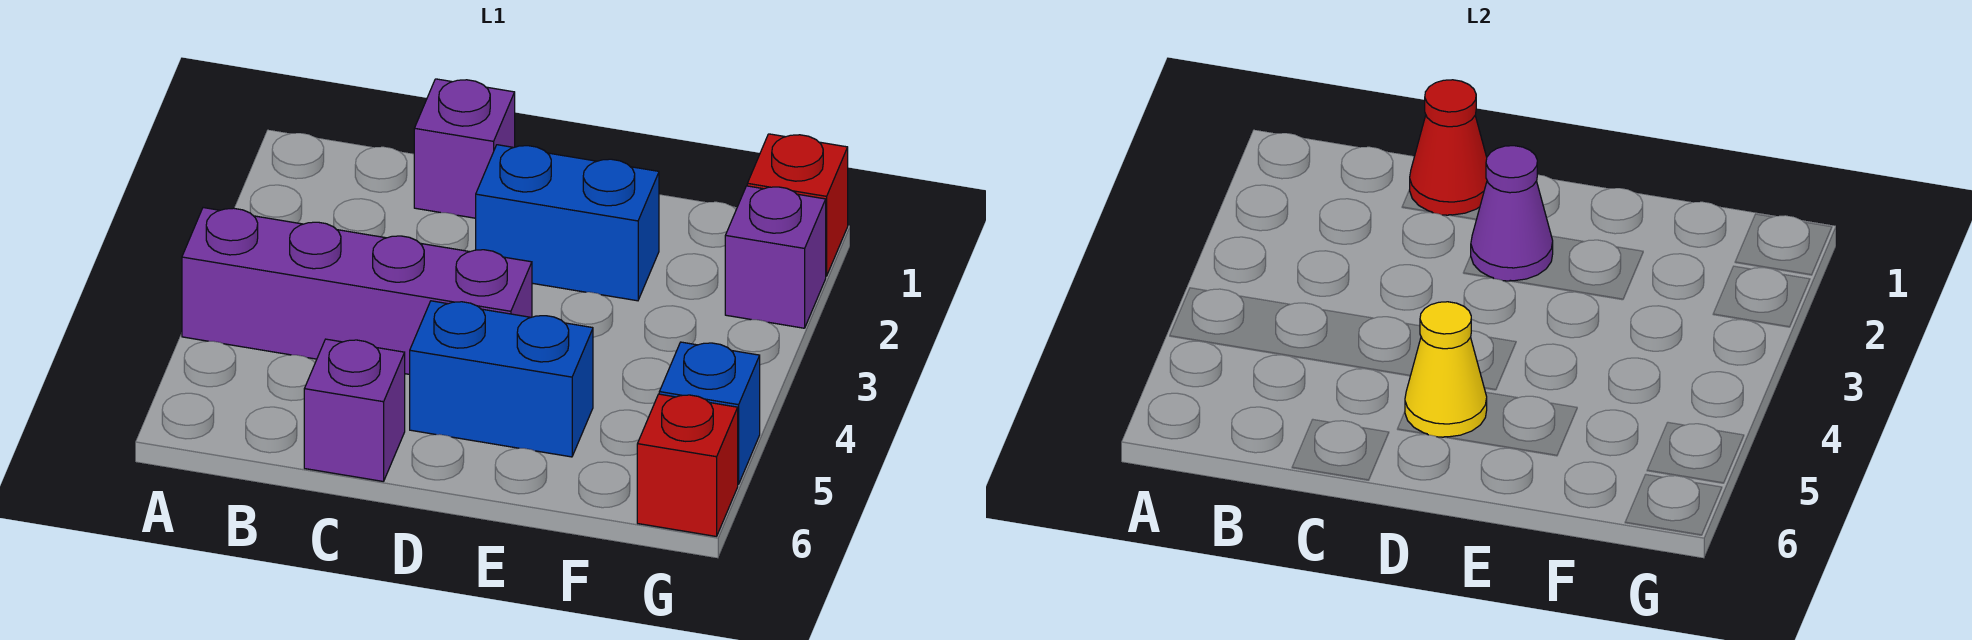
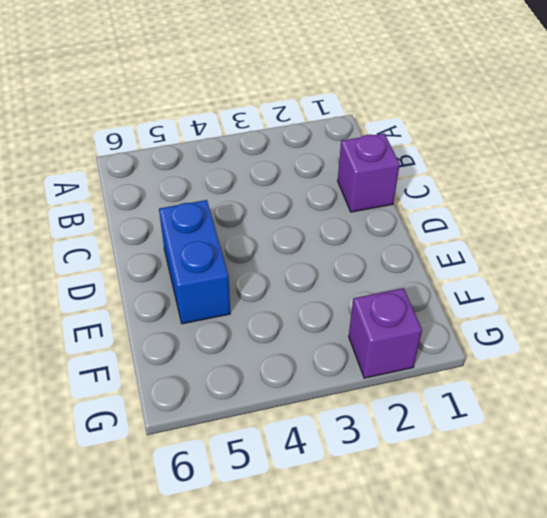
none -> purple 1x4 brick [182,208,532,374]
none -> purple 1x1 brick [304,339,405,482]
none -> blue 1x2 brick [476,145,659,301]

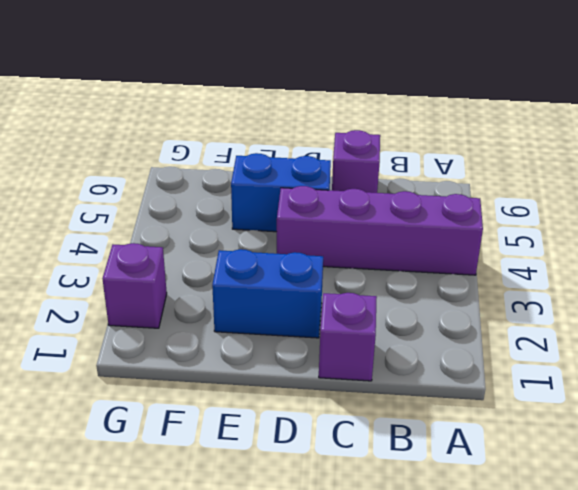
none -> red 1x1 brick [747,134,848,276]
none -> blue 1x1 brick [659,342,760,484]
none -> red 1x1 brick [637,394,738,536]

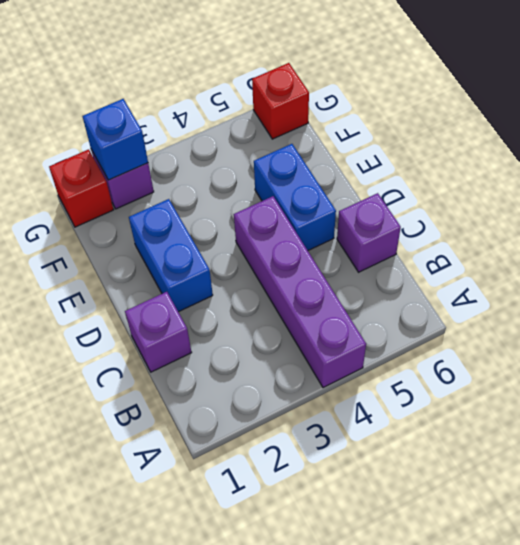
blue 1x1 brick [82,99,148,180] -> blue 1x1 brick moved to [659,342,760,484]
none -> red 1x1 cone [1410,80,1487,215]
none -> purple 1x1 cone [1471,146,1553,281]
none -> yellow 1x1 cone [1405,302,1487,437]

